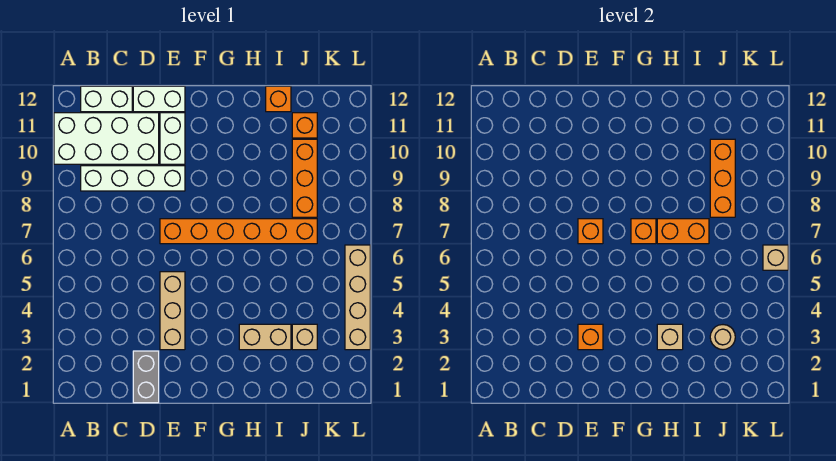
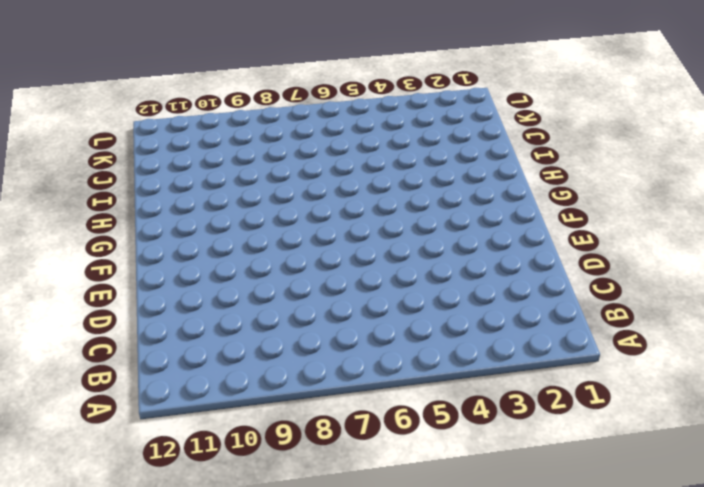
none -> white 2x4 brick [54,113,159,164]
none -> white 1x4 brick [81,166,185,191]
none -> white 1x2 brick [81,86,132,112]

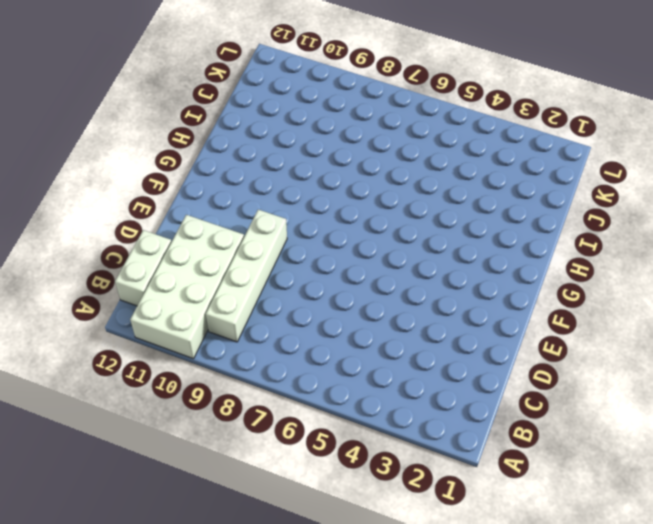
none -> grey 1x2 brick [133,351,159,403]
none -> white 1x2 brick [133,86,185,112]
none -> tan 1x3 brick [160,272,185,350]

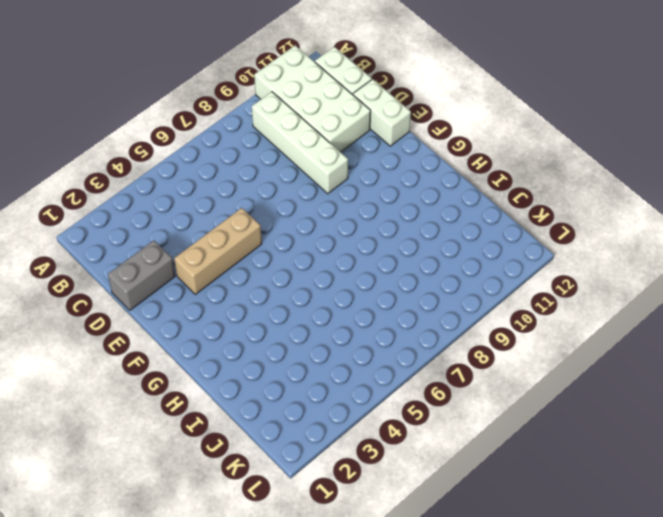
none -> orange 1x6 brick [160,219,317,244]
none -> white 1x2 brick [160,113,185,164]
none -> tan 1x2 brick [239,324,291,350]

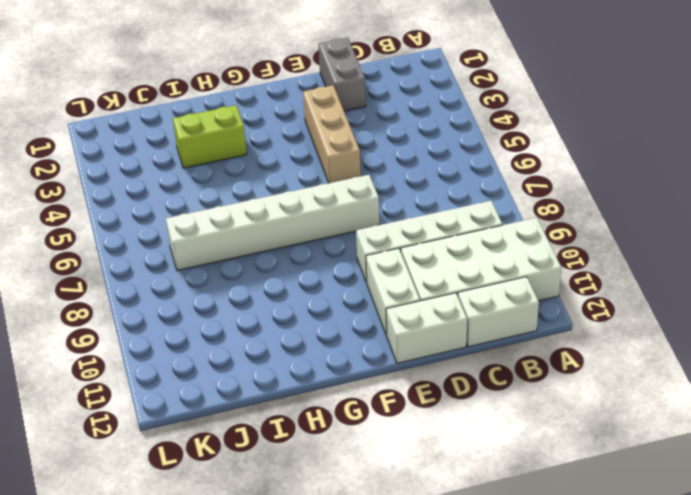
white 1x6 brick [166,175,379,271] -> orange 1x6 brick [160,219,317,244]
lime 1x2 brick [173,105,247,168] -> tan 1x2 brick [239,324,291,350]
none -> orange 1x1 brick [266,86,291,112]
none -> tan 1x1 brick [292,324,317,350]
none -> orange 1x3 brick [292,139,317,217]

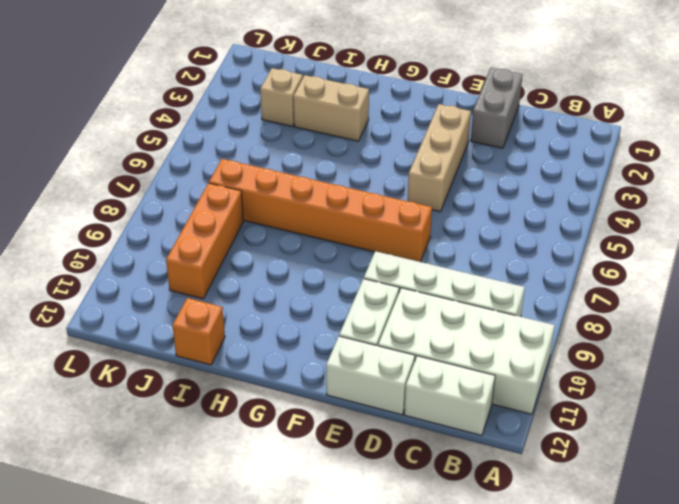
none -> orange 1x1 brick [292,113,317,138]
none -> tan 1x4 brick [345,245,370,350]
none -> orange 1x1 brick [578,324,603,350]

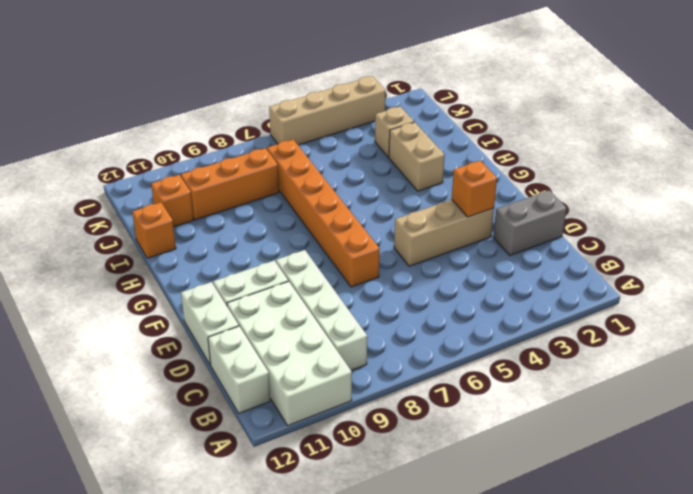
none -> orange 1x1 brick [578,219,603,244]
none -> orange 1x1 brick [631,219,656,244]
none -> tan 1x1 brick [657,324,683,350]

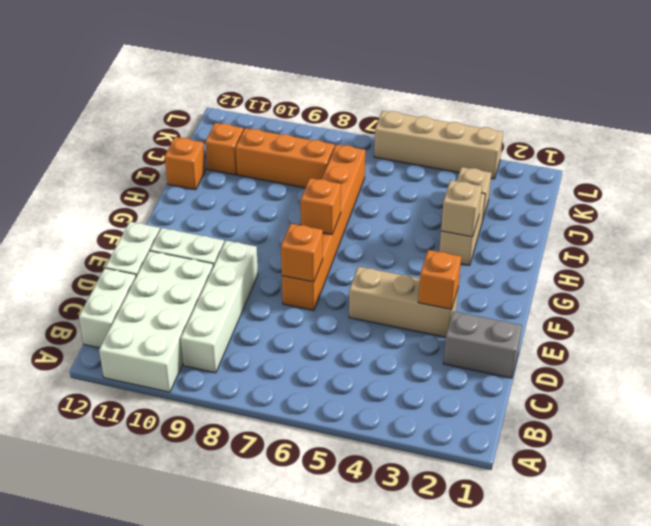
none -> orange 1x2 brick [657,219,709,244]
none -> tan 1x1 round brick [710,325,735,350]
none -> orange 1x3 brick [710,139,735,217]

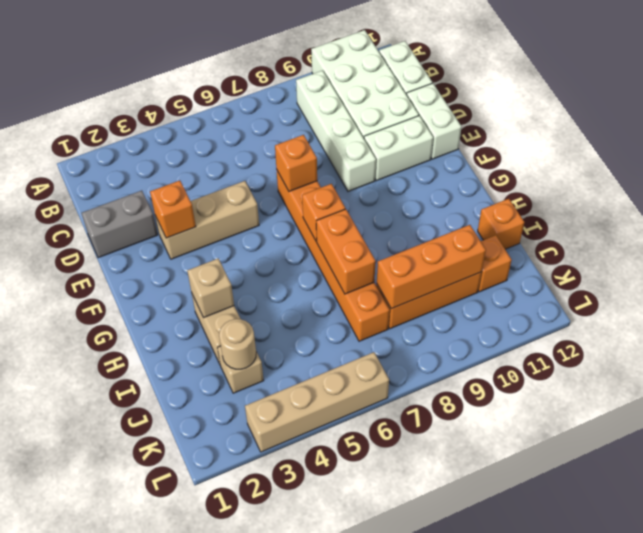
none -> tan 1x1 brick [763,245,788,270]

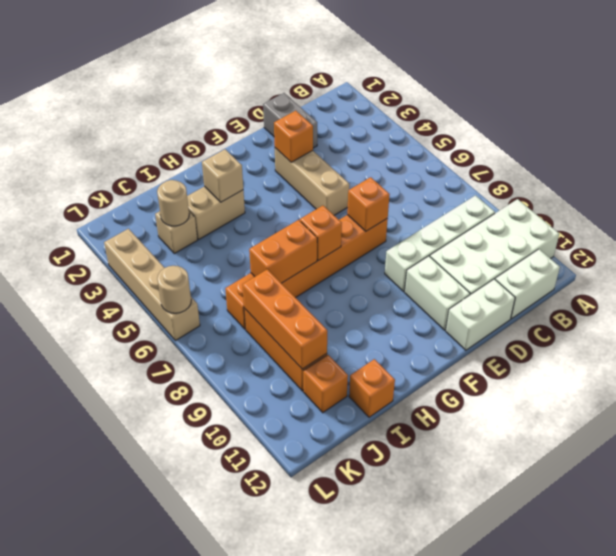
tan 1x1 round brick [157,266,191,313] -> tan 1x1 brick [763,245,788,270]

